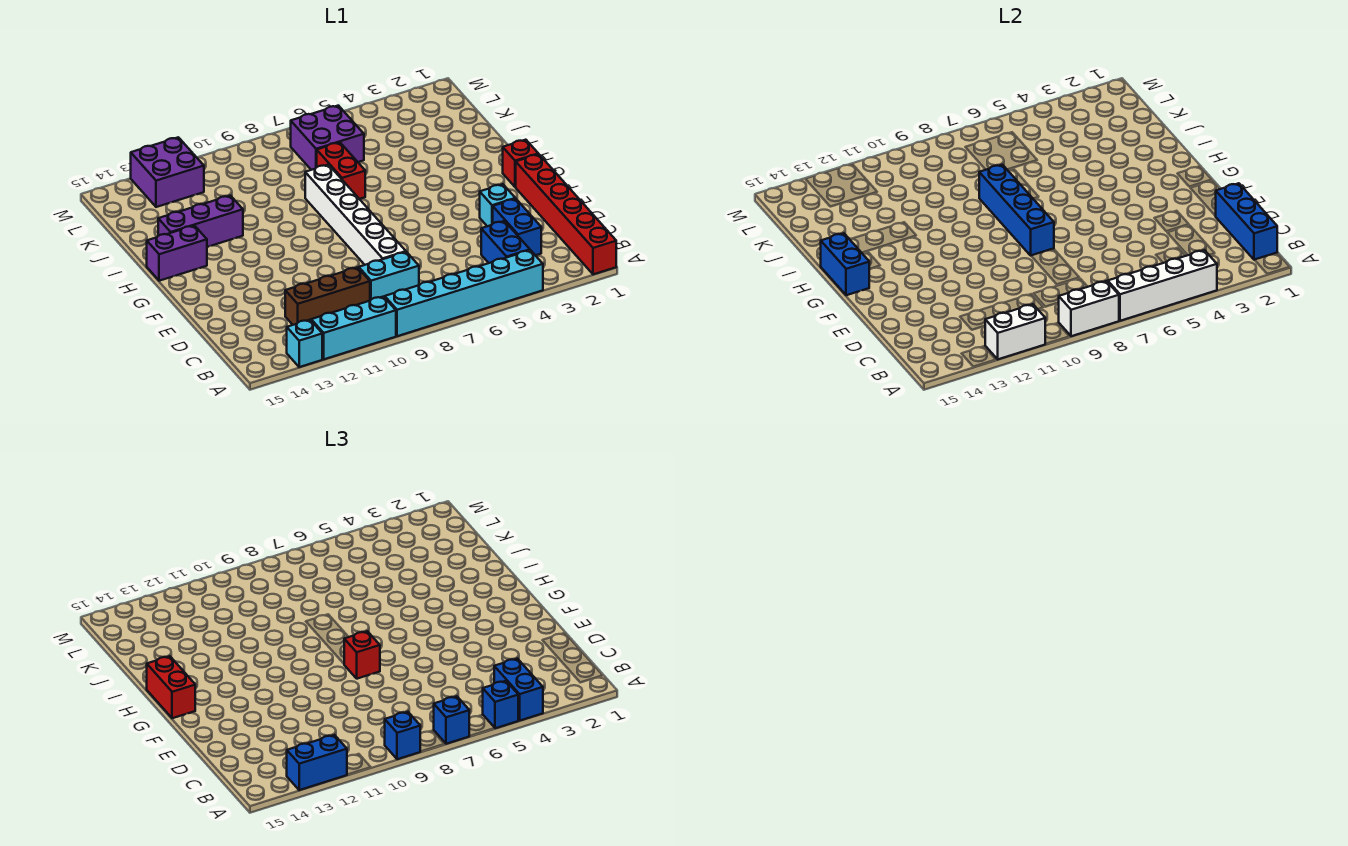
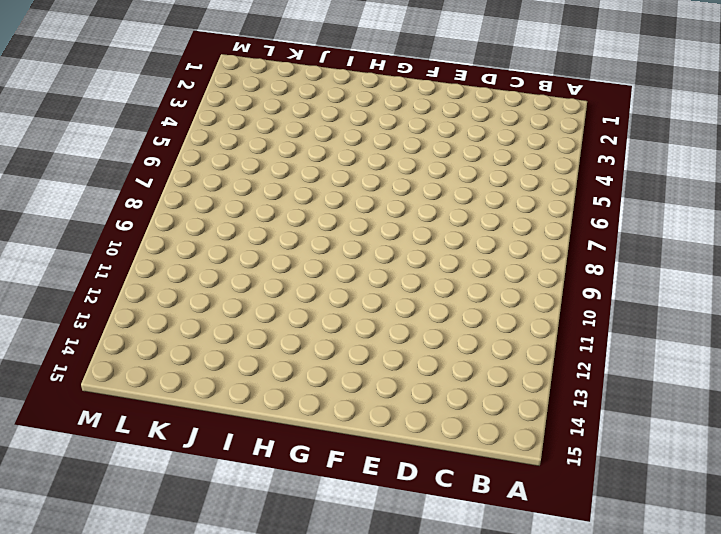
none -> red 1x6 brick [516,154,616,274]
none -> cyan 1x6 brick [385,250,543,336]
none -> cyan 1x3 brick [311,297,396,359]

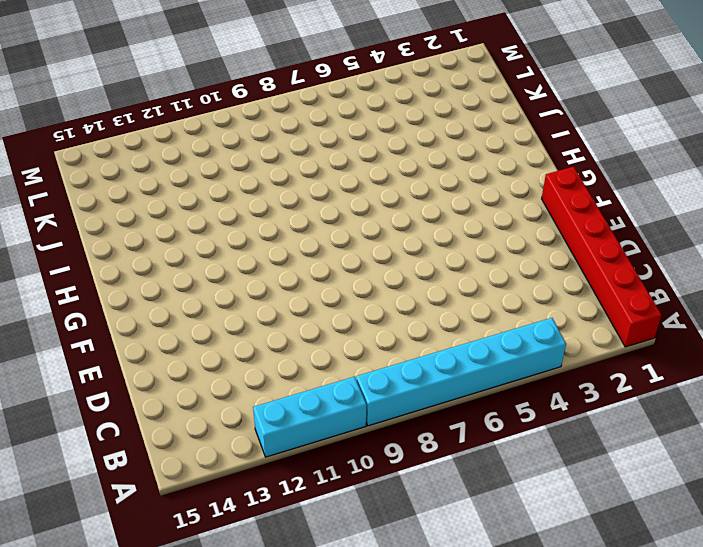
none -> cyan 1x1 brick [287,320,322,367]
none -> blue 1x2 brick [481,221,530,263]
none -> blue 1x2 brick [493,199,541,255]

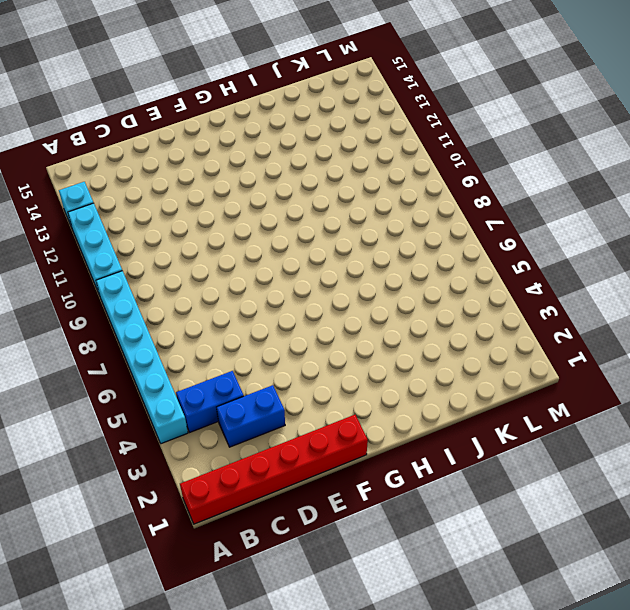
none -> cyan 1x2 brick [359,252,419,301]
none -> brown 1x3 brick [285,267,370,325]
none -> white 1x6 brick [305,165,406,265]

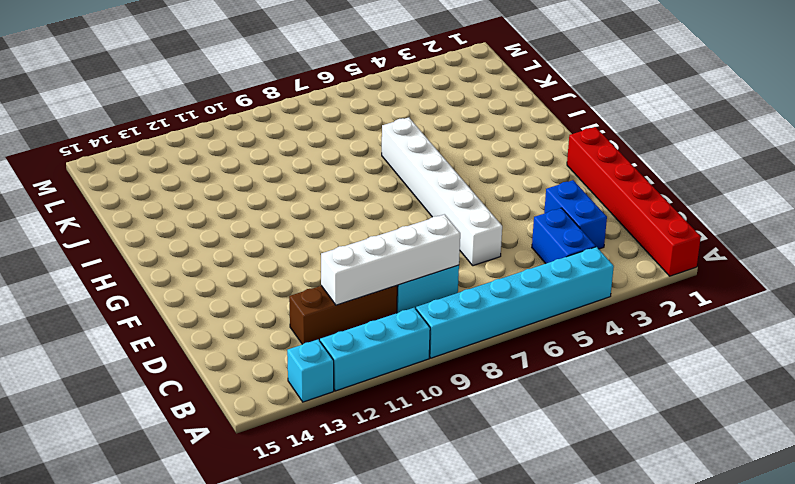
white 1x4 brick [321,214,460,305] -> white 1x4 brick moved to [1108,250,1217,321]
white 1x6 brick [382,118,502,266] -> white 1x6 brick moved to [305,165,406,265]
none -> cyan 1x1 brick [480,184,515,226]
none -> red 1x1 brick [503,140,538,187]
none -> purple 1x2 brick [147,226,207,281]

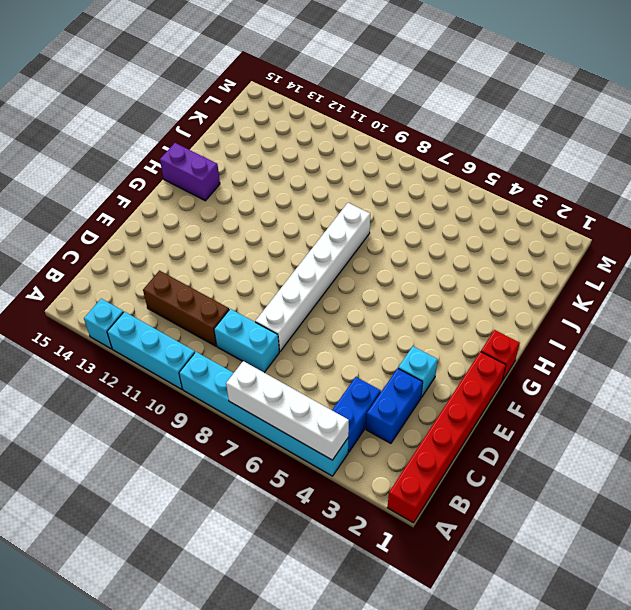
none -> red 1x2 brick [317,142,365,199]
none -> purple 1x3 brick [158,196,243,247]
none -> purple 2x2 brick [291,106,364,170]

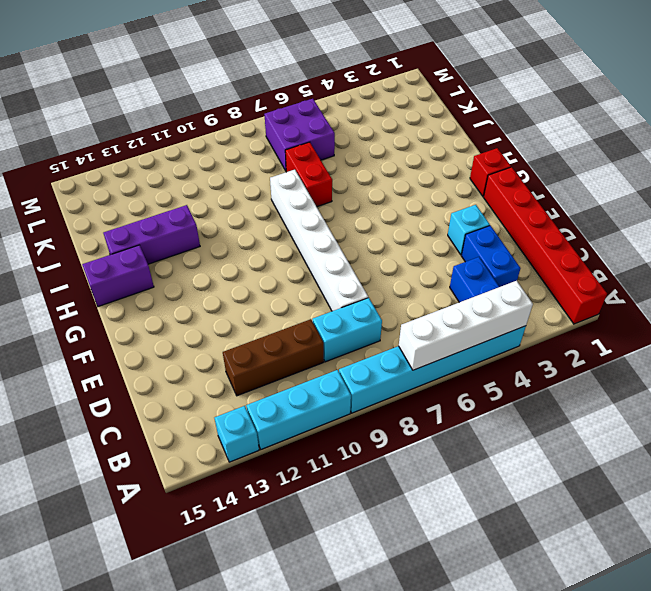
none -> purple 2x2 brick [131,137,204,207]
none -> white 1x2 brick [1059,281,1119,336]
none -> white 1x2 brick [985,304,1045,359]

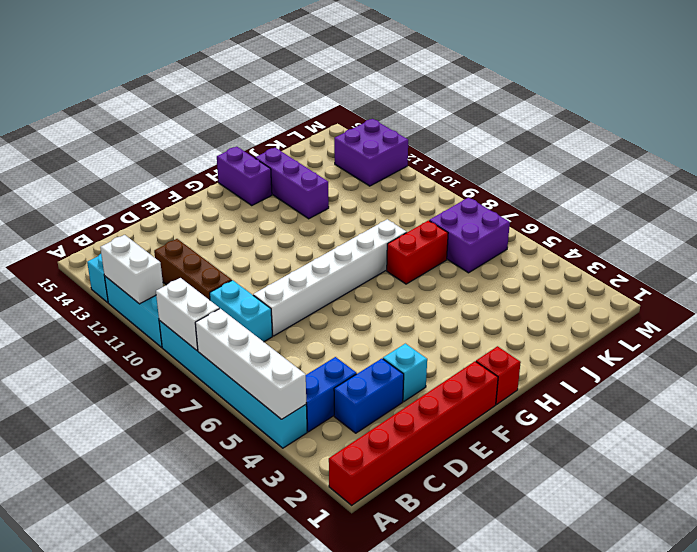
none -> blue 1x3 brick [1216,183,1277,260]
none -> blue 1x4 brick [979,165,1054,255]
none -> blue 1x2 brick [821,233,869,295]

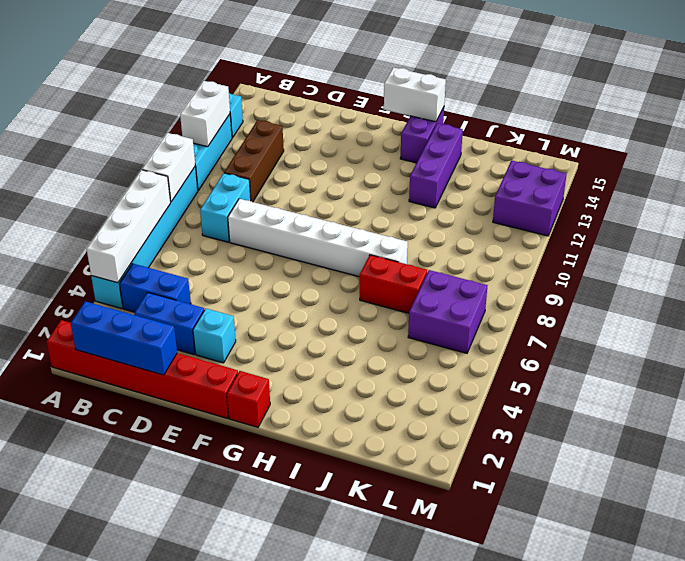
white 1x2 brick [384,67,446,122] -> blue 1x2 brick [821,233,869,295]
none -> blue 1x4 brick [979,165,1054,255]
none -> blue 1x2 brick [494,659,543,720]
none -> blue 1x1 brick [483,681,518,728]

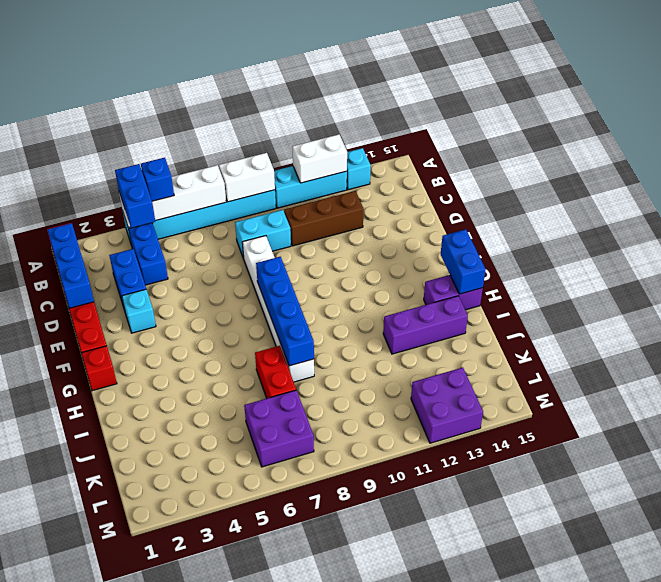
none -> blue 1x1 brick [434,696,469,744]
none -> blue 1x1 brick [385,712,421,759]
none -> blue 1x2 brick [287,735,347,790]

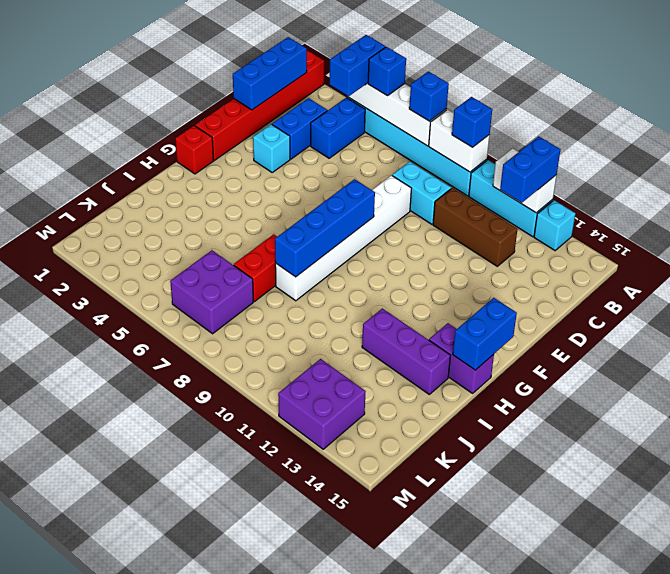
blue 1x2 brick [500,136,560,203] -> blue 1x2 brick turned to [287,735,347,790]
none -> red 1x1 brick [344,631,380,679]
none -> red 1x2 brick [147,656,195,718]

